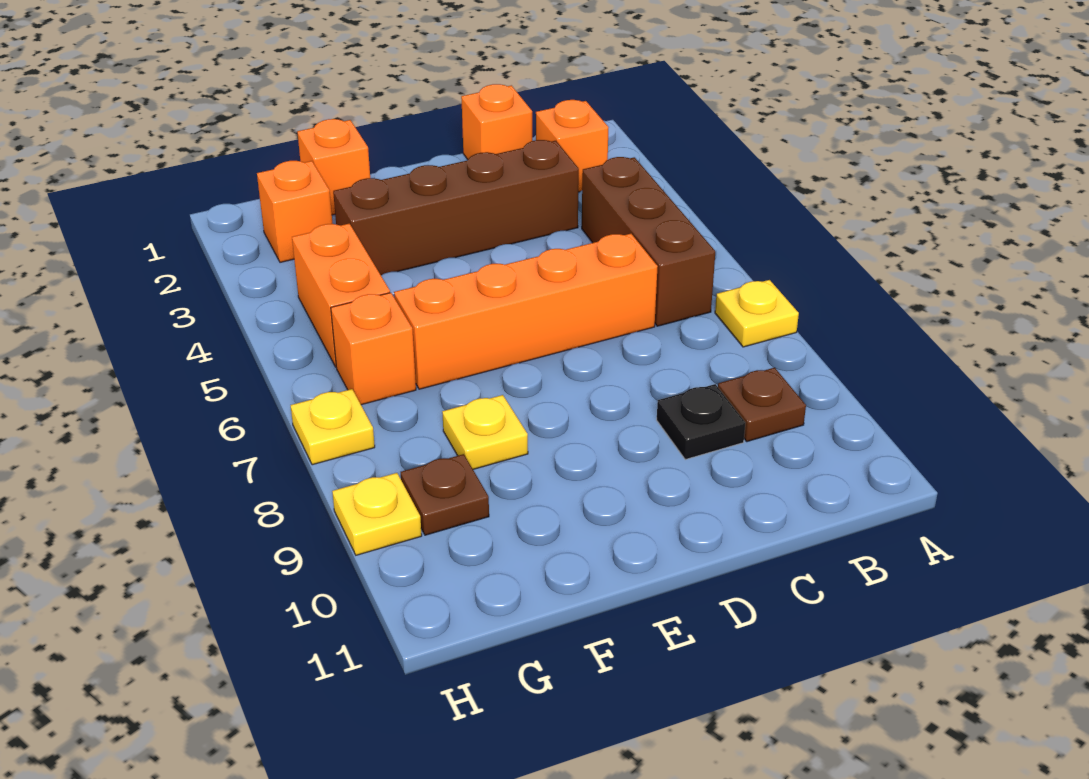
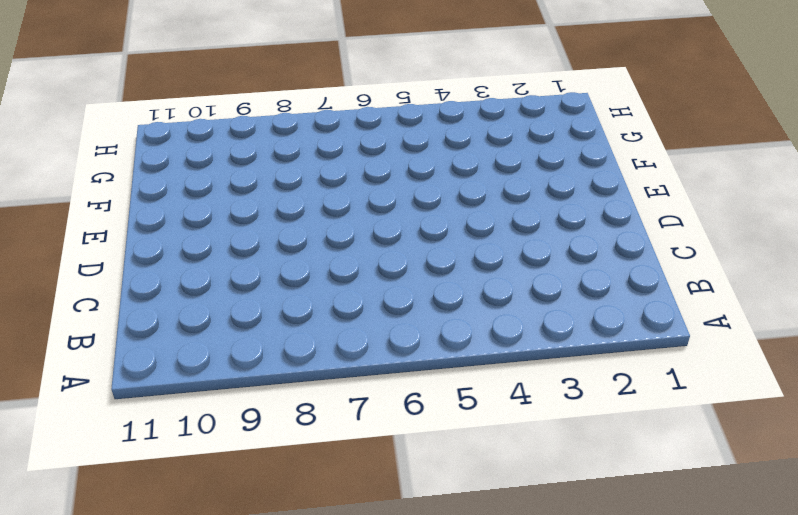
none -> yellow 1x1 plate [715,280,799,347]
none -> orange 1x1 brick [536,100,609,192]
none -> brown 1x3 brick [582,157,715,326]

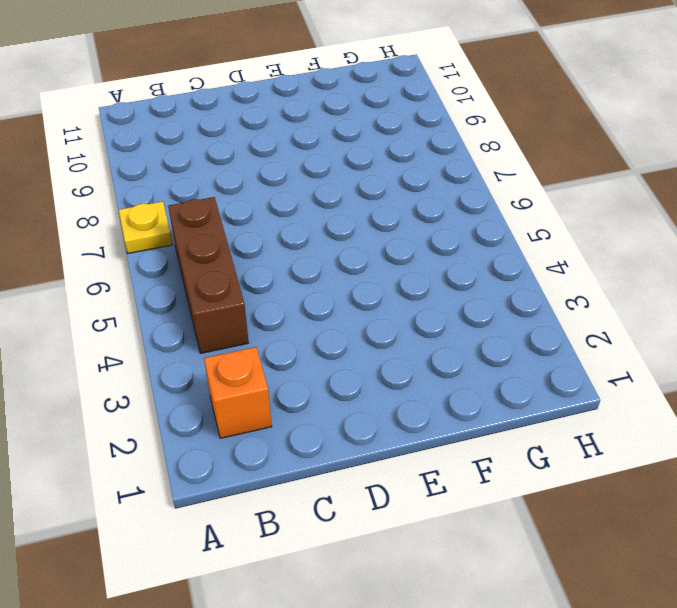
none -> brown 1x1 plate [718,368,806,442]
none -> orange 1x1 brick [461,84,532,159]
none -> brown 1x4 brick [333,140,579,275]

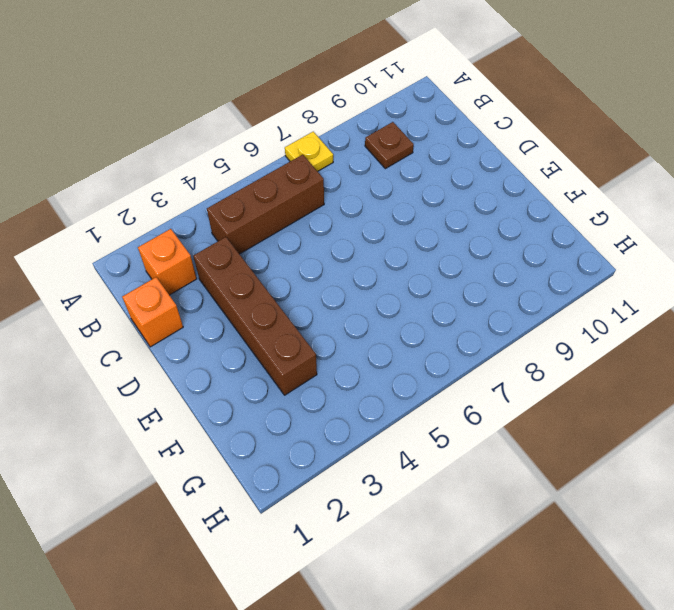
none -> orange 1x4 brick [394,234,658,389]
none -> black 1x1 plate [657,384,745,459]
none -> orange 1x1 brick [297,119,370,215]

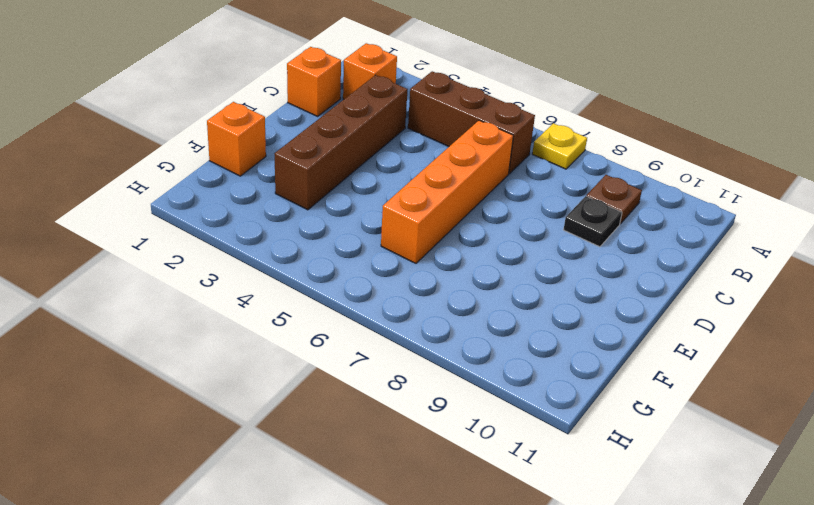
none -> yellow 1x1 plate [442,395,528,469]
none -> orange 1x1 brick [257,161,333,262]
none -> orange 1x2 brick [292,224,390,367]

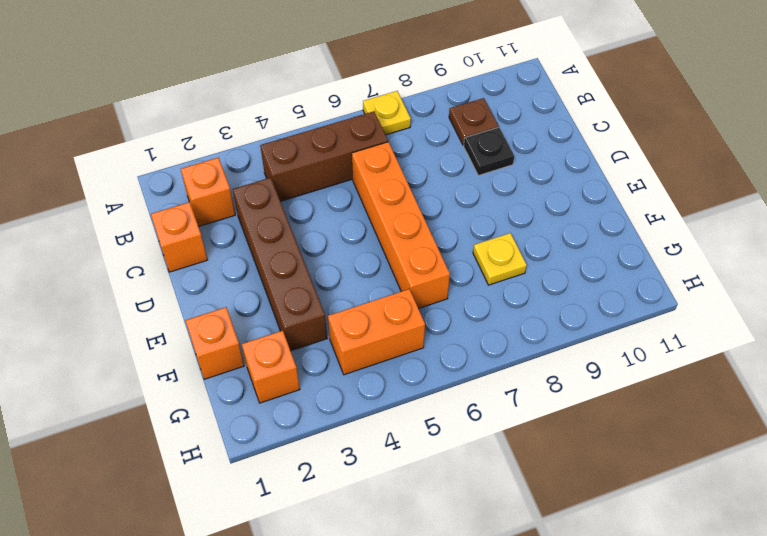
none -> orange 1x1 brick [331,293,416,405]
none -> brown 1x1 plate [401,454,489,535]
none -> yellow 1x1 plate [291,389,375,465]

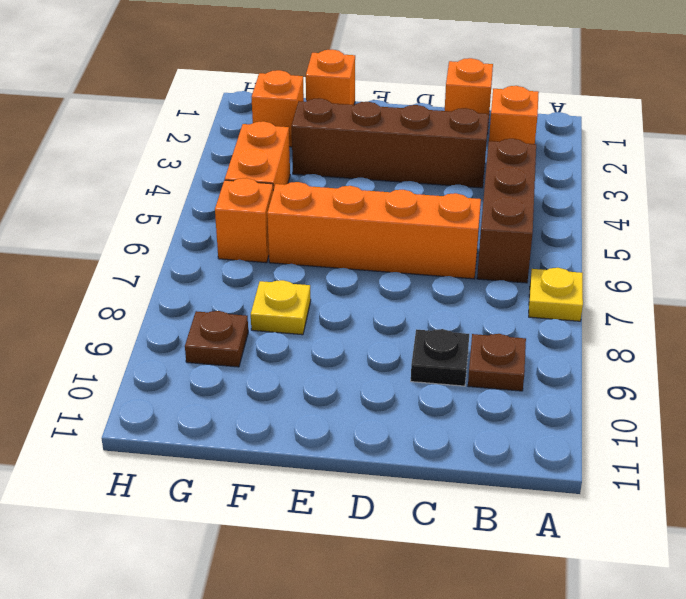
none -> yellow 1x1 plate [291,389,375,465]
none -> yellow 1x1 plate [332,473,422,555]

